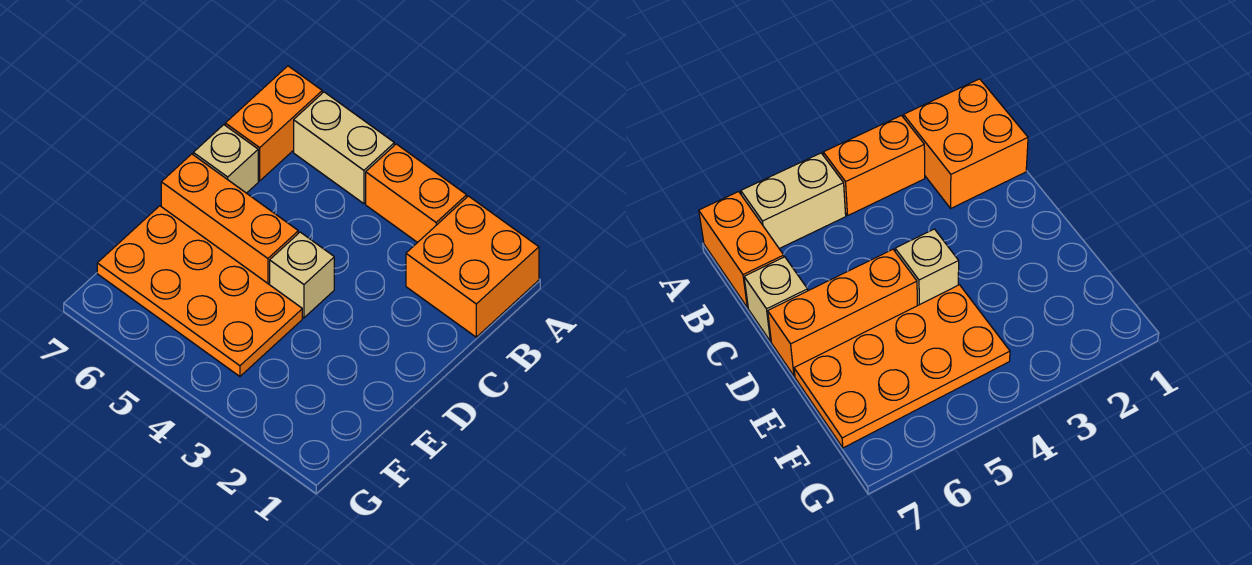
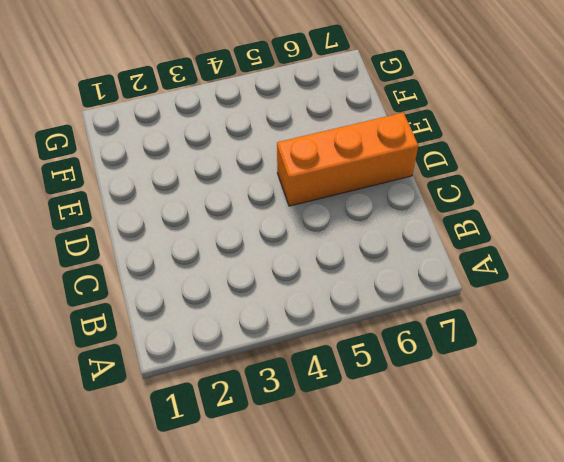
none -> orange 2x2 brick [406,196,539,337]
none -> orange 1x2 brick [366,144,467,243]

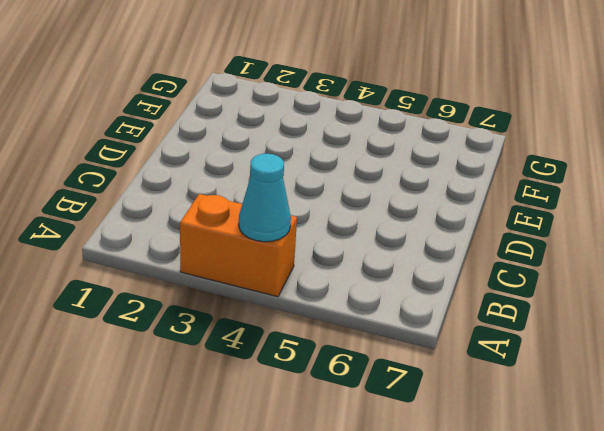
cyan 1x1 cone [239,154,291,242] -> none
none -> orange 2x2 brick [406,196,539,337]
none -> tan 1x2 brick [294,92,394,204]

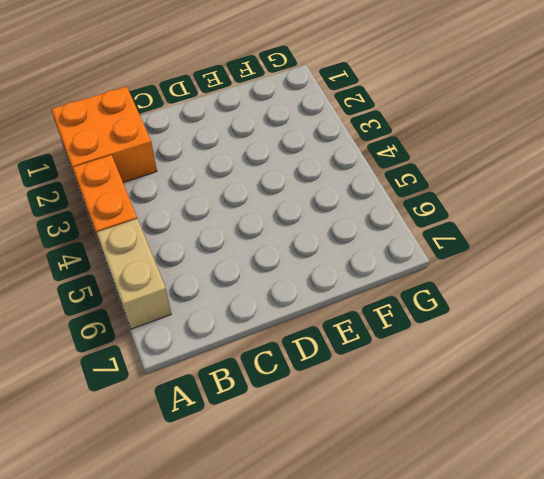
none -> orange 1x2 brick [225,66,322,181]
none -> tan 1x1 brick [193,125,258,193]

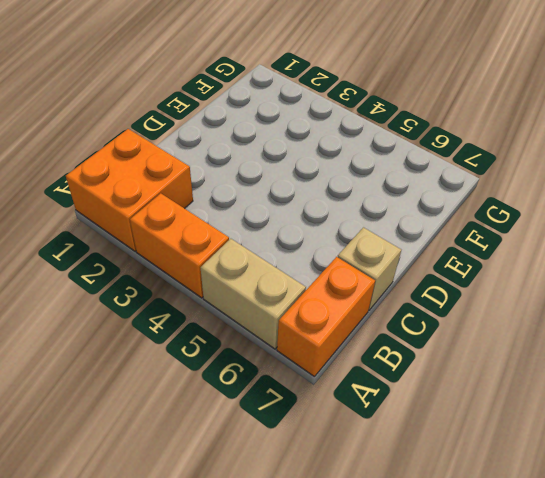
none -> tan 1x1 brick [270,232,334,318]
none -> orange 1x3 brick [161,154,298,285]

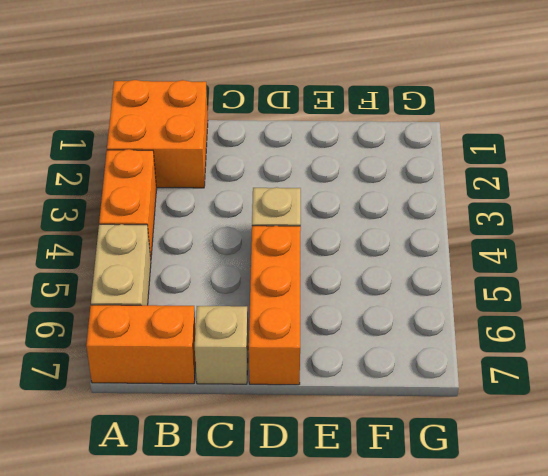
none -> orange 2x4 plate [97,206,302,376]

